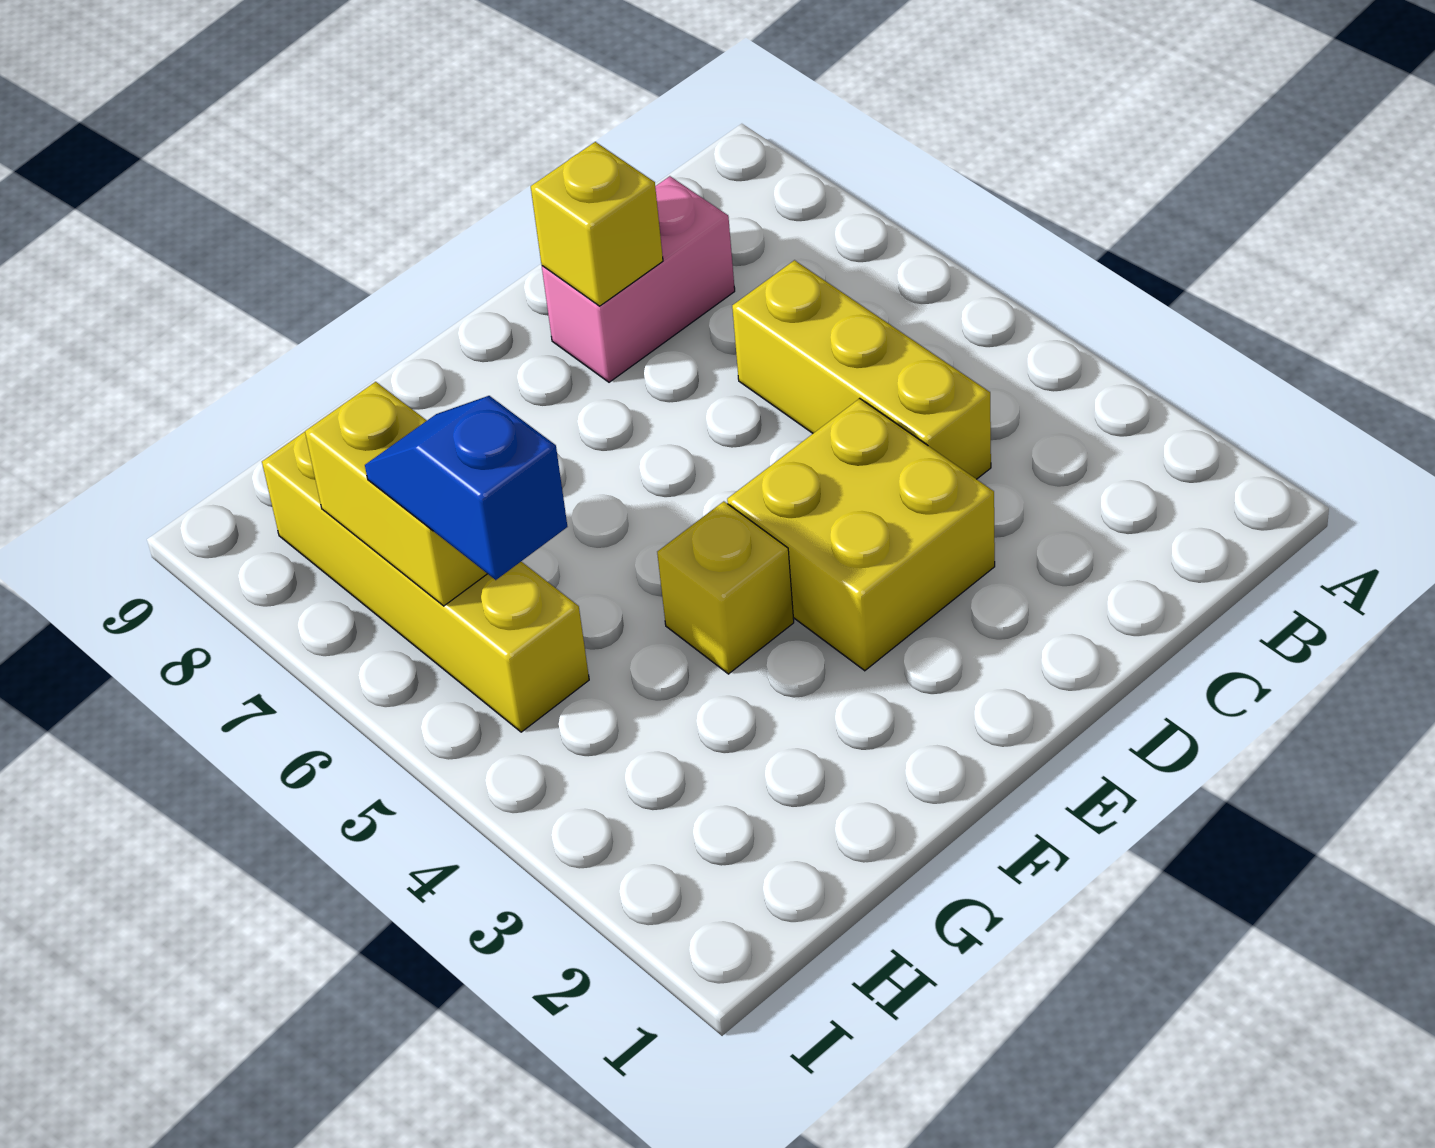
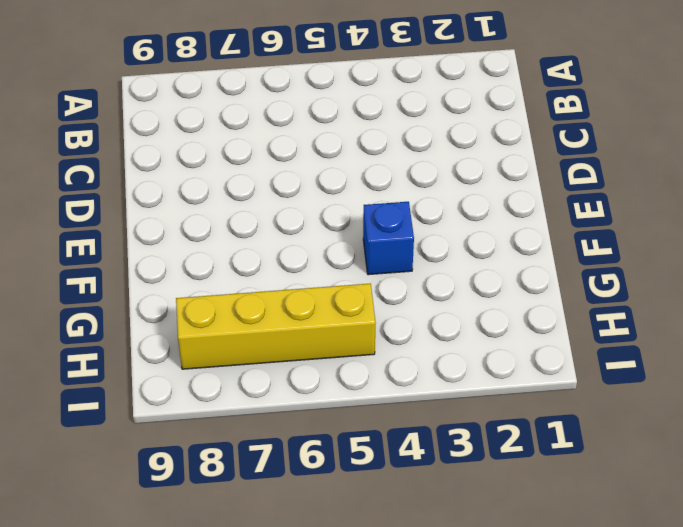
blue 1x1 brick [363,202,414,275] -> yellow 1x1 brick [657,501,794,674]
none -> yellow 1x3 brick [732,260,991,479]
none -> pink 1x2 brick [542,176,735,382]

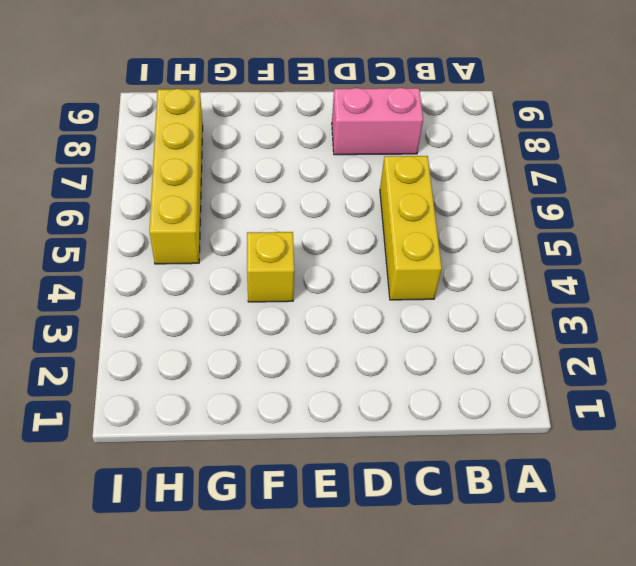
none -> yellow 2x2 brick [727,398,995,671]
none -> yellow 1x1 brick [531,142,663,306]

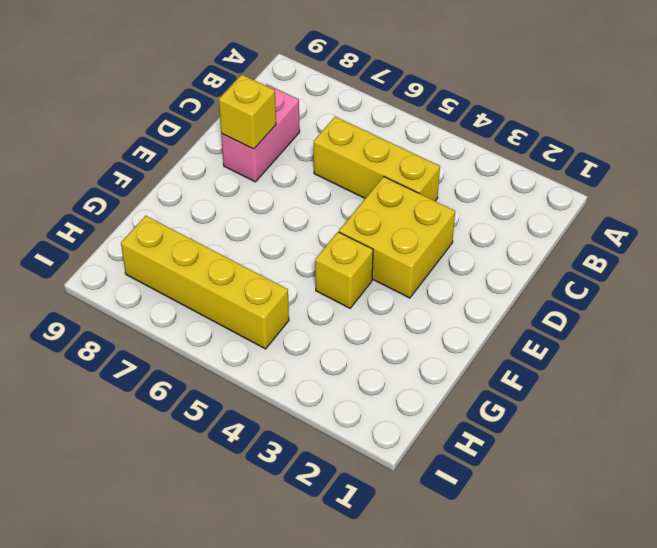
none -> yellow 1x2 brick [305,382,487,606]
none -> blue 1x2 slope [365,396,567,580]

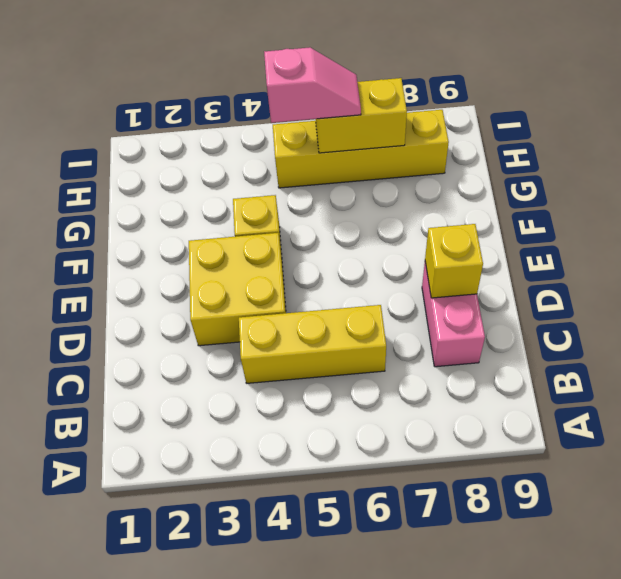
pink 1x2 slope [264,47,361,123] -> blue 1x2 slope [365,396,567,580]

